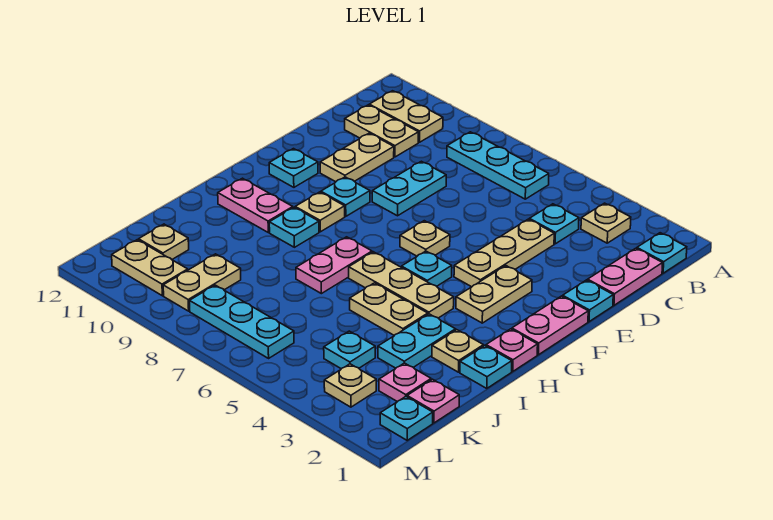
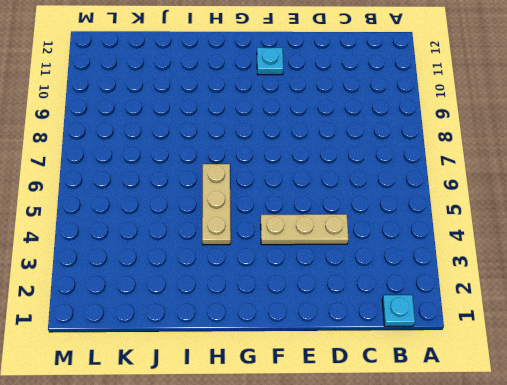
none -> tan 1x1 plate [581,203,631,243]
none -> cyan 1x3 plate [447,132,549,199]
none -> tan 1x2 plate [369,91,443,142]
none -> pink 1x2 plate [588,248,663,305]

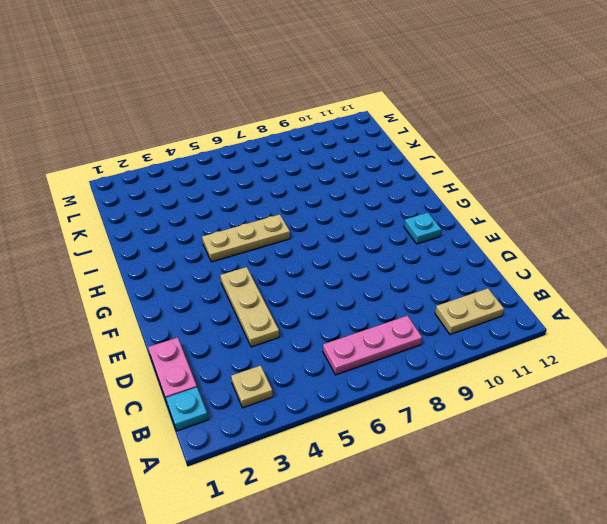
pink 1x3 plate [323,316,422,375] -> cyan 1x3 plate [447,132,549,199]
none -> cyan 1x1 plate [529,204,579,244]
none -> tan 1x2 plate [345,105,418,157]
none -> cyan 1x2 plate [372,161,446,216]
none -> tan 1x2 plate [320,133,394,182]

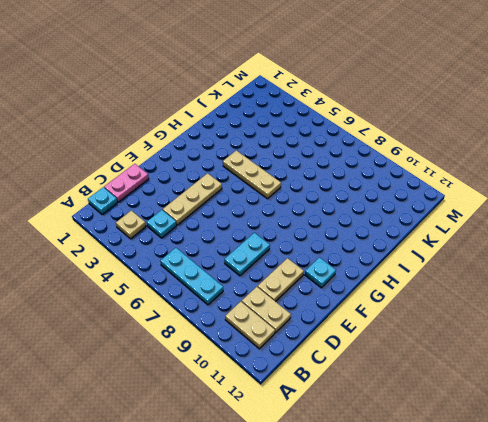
none -> cyan 1x1 plate [563,280,613,322]
none -> pink 1x2 plate [512,296,588,355]
none -> tan 1x2 plate [456,266,532,323]
none -> tan 1x1 plate [400,221,450,256]

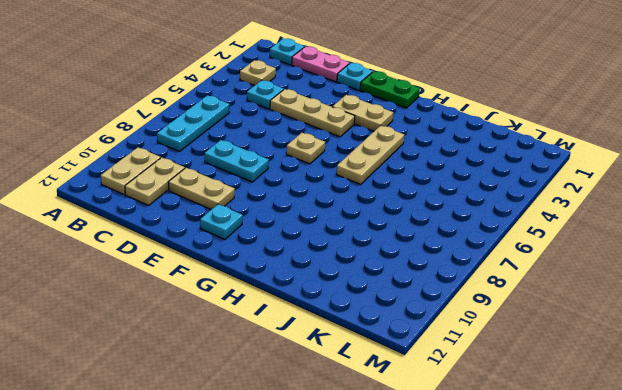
green 1x2 plate [360,71,420,108] -> pink 1x2 plate [512,296,588,355]
none -> cyan 1x1 plate [321,177,370,216]
none -> cyan 1x1 plate [402,251,452,286]
none -> tan 1x1 plate [295,192,345,232]
none -> pink 1x1 plate [486,329,538,371]

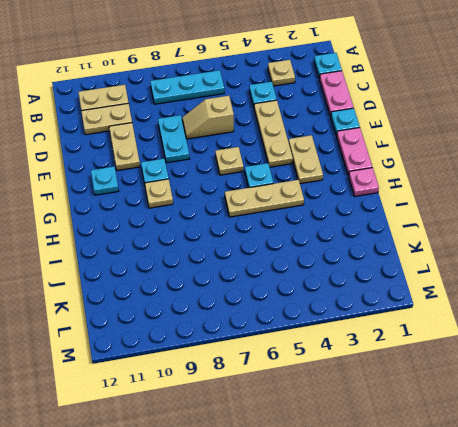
tan 1x2 slope [182,96,234,139] -> none
none -> pink 1x2 plate [296,237,372,294]
none -> cyan 1x1 plate [269,207,319,247]
none -> pink 1x2 plate [218,178,293,232]
none -> cyan 1x1 plate [460,346,512,388]

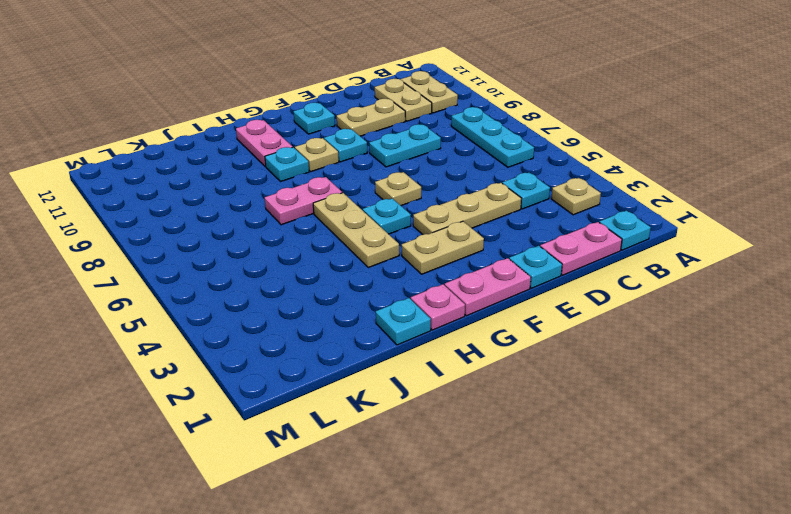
none -> tan 1x1 plate [432,330,484,372]
none -> cyan 1x2 plate [378,314,456,368]
none -> tan 1x2 plate [350,283,428,335]
none -> pink 1x1 plate [407,379,459,423]

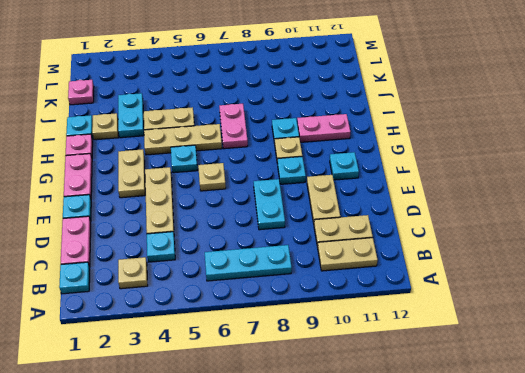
none -> pink 1x1 plate [379,363,431,402]
none -> cyan 1x1 plate [324,331,375,369]
none -> tan 1x2 plate [163,254,241,311]
none -> tan 1x1 plate [139,224,189,259]

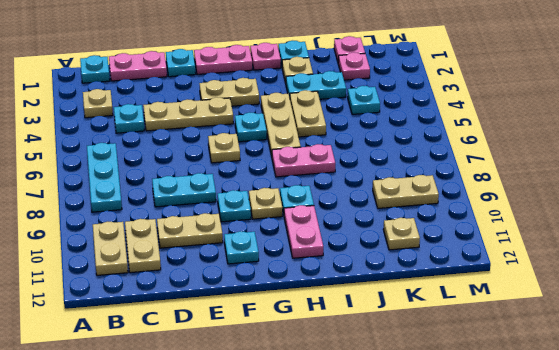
none -> cyan 1x1 plate [380,397,433,440]
none -> tan 1x1 plate [324,364,376,407]
none -> cyan 1x3 plate [190,285,294,358]
none -> tan 1x2 plate [112,240,188,296]

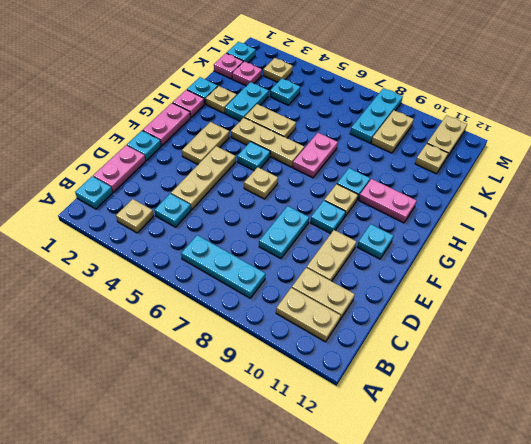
cyan 1x3 plate [350,88,403,143] -> cyan 1x3 plate turned to [190,285,294,358]
tan 1x2 plate [427,115,467,157] -> tan 1x2 plate turned to [112,240,188,296]

